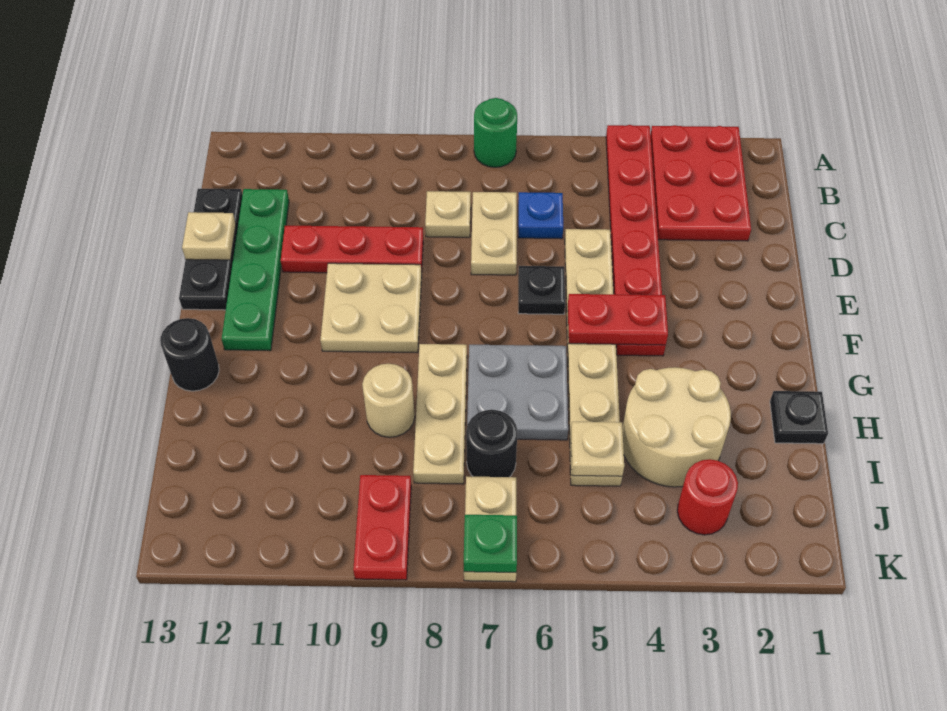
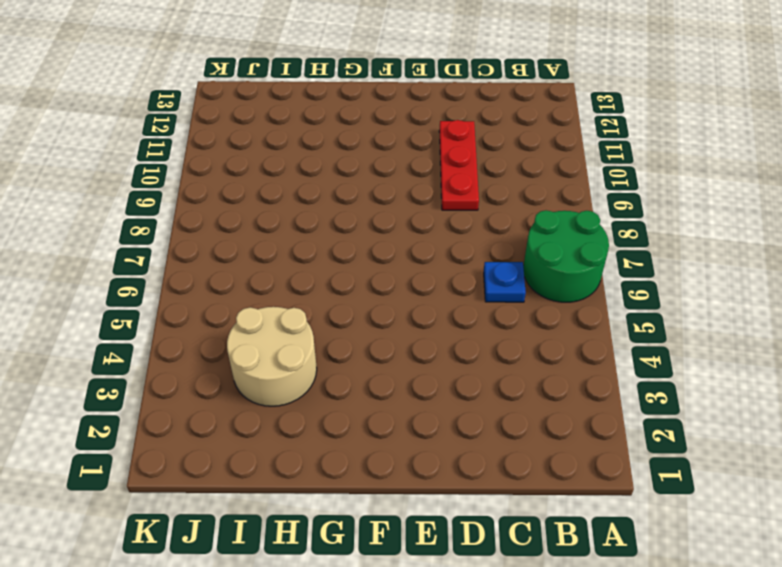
green 2x2 round brick [523,210,609,302] -> green 1x1 round brick [474,98,517,167]
none -> red 2x3 plate [650,125,751,241]
none -> red 1x6 plate [606,125,666,356]
none -> tan 1x2 plate [471,192,517,275]

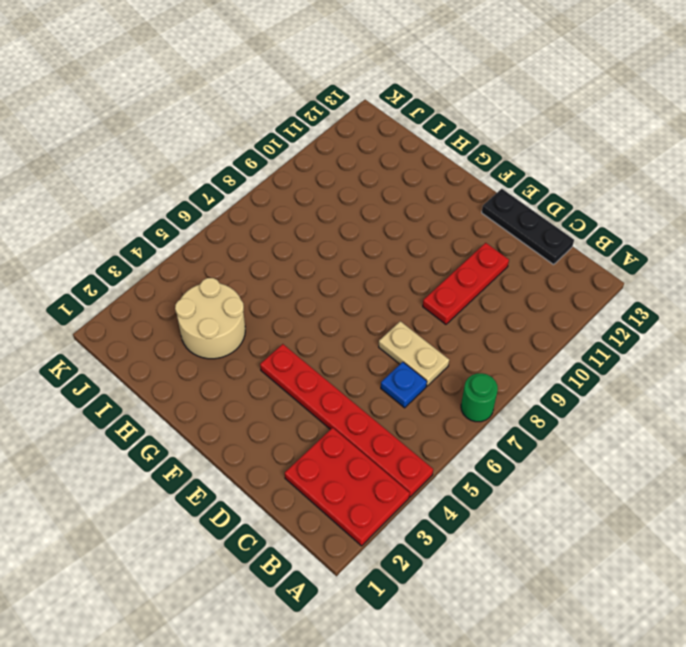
none -> tan 1x1 plate [425,191,471,237]
none -> green 1x4 plate [222,189,289,351]
none -> tan 1x6 plate [565,229,622,486]

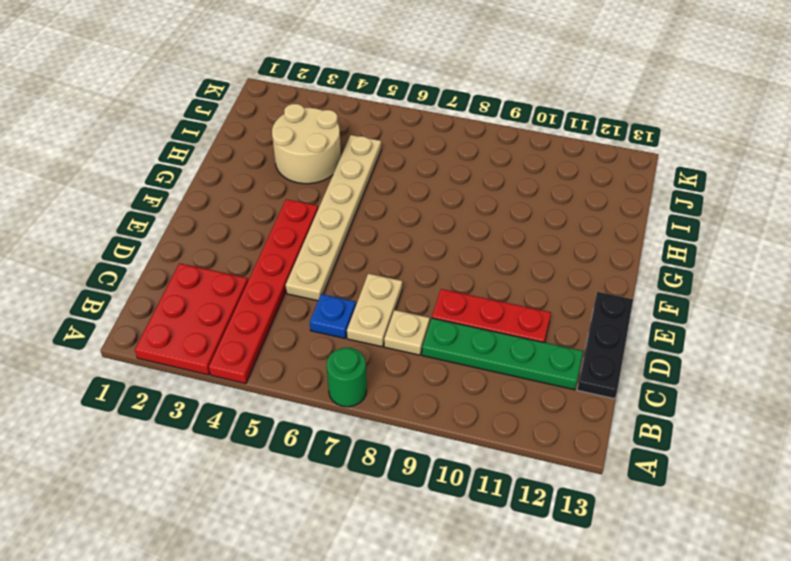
green 1x4 plate [422,318,583,390] -> green 1x4 plate turned to [222,189,289,351]
none -> black 1x1 plate [518,266,565,314]
none -> tan 2x2 plate [320,263,422,353]
none -> grey 2x2 plate [467,345,568,440]

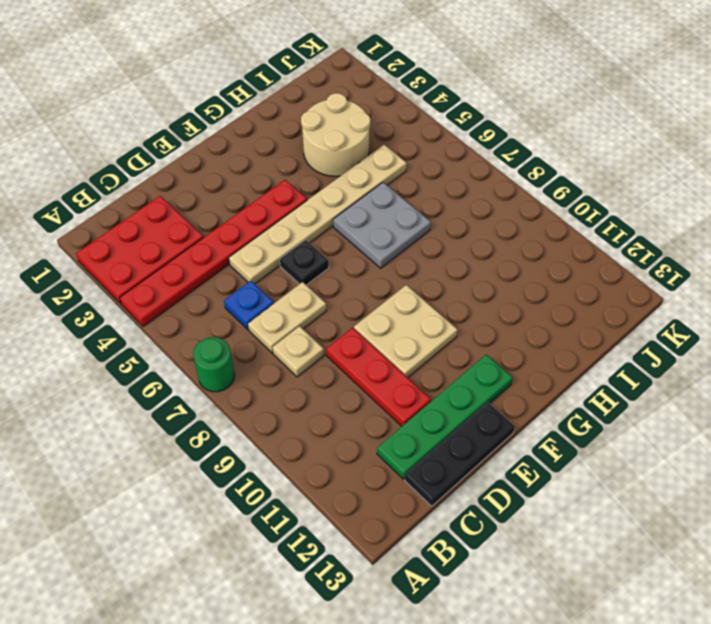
none -> tan 1x3 plate [413,344,467,484]
none -> black 1x1 round brick [160,318,219,391]
none -> black 1x1 plate [770,391,828,444]

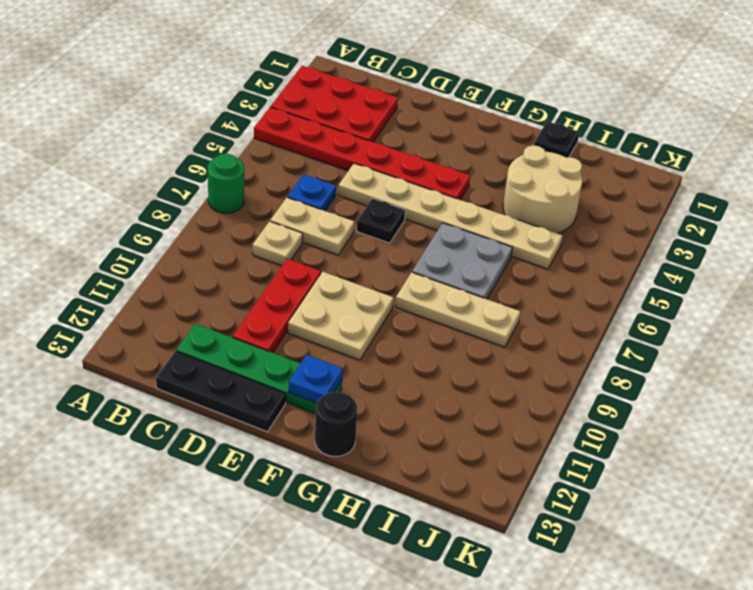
blue 1x1 plate [289,355,343,403] -> none
none -> tan 1x1 round brick [362,364,415,437]
none -> black 1x1 round brick [466,410,517,477]
none -> red 1x1 round brick [677,459,738,535]

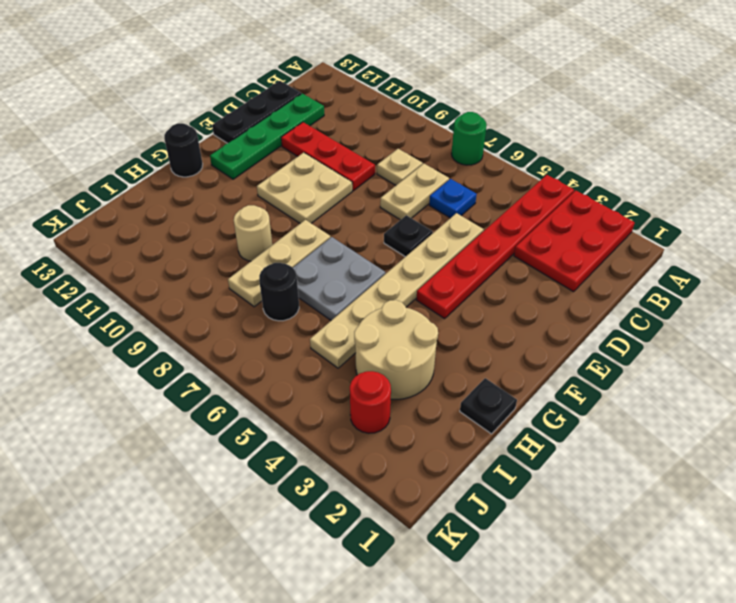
none -> tan 1x2 plate [464,476,516,582]
none -> red 1x2 plate [353,475,411,580]
none -> tan 1x1 plate [182,212,236,260]

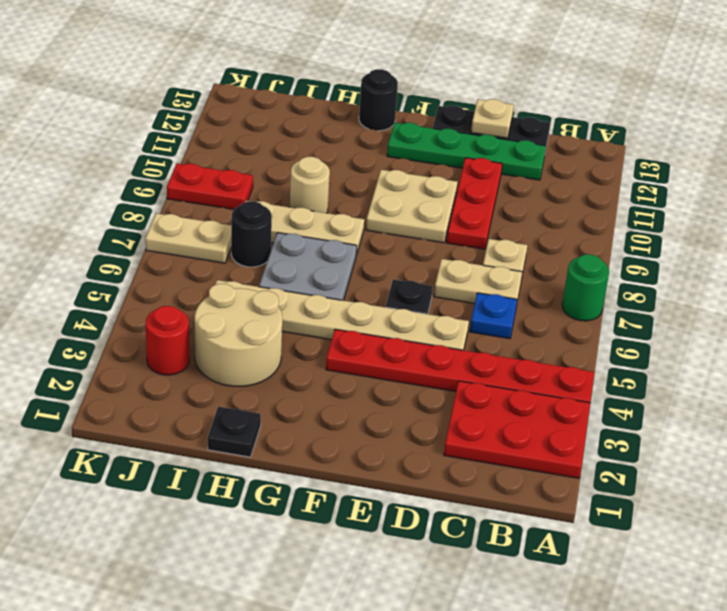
none -> red 1x2 plate [568,294,668,345]
none -> tan 1x1 plate [571,422,624,476]
none -> green 1x1 plate [464,515,517,572]

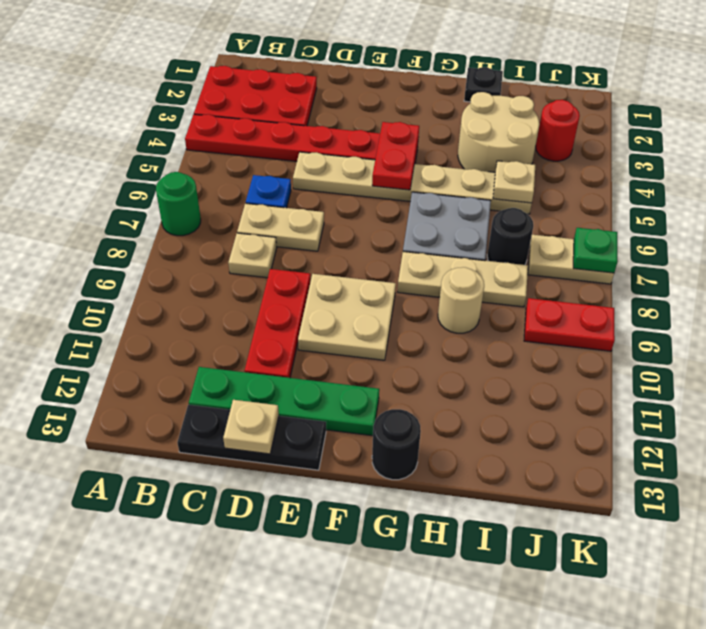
none -> black 1x1 plate [518,266,565,314]

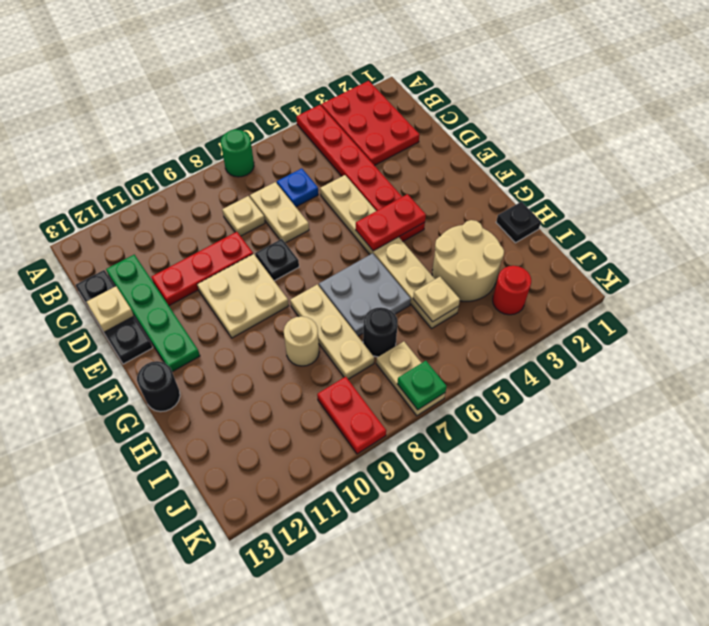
black 1x1 plate [255,239,299,281] -> black 1x1 plate moved to [518,266,565,314]

